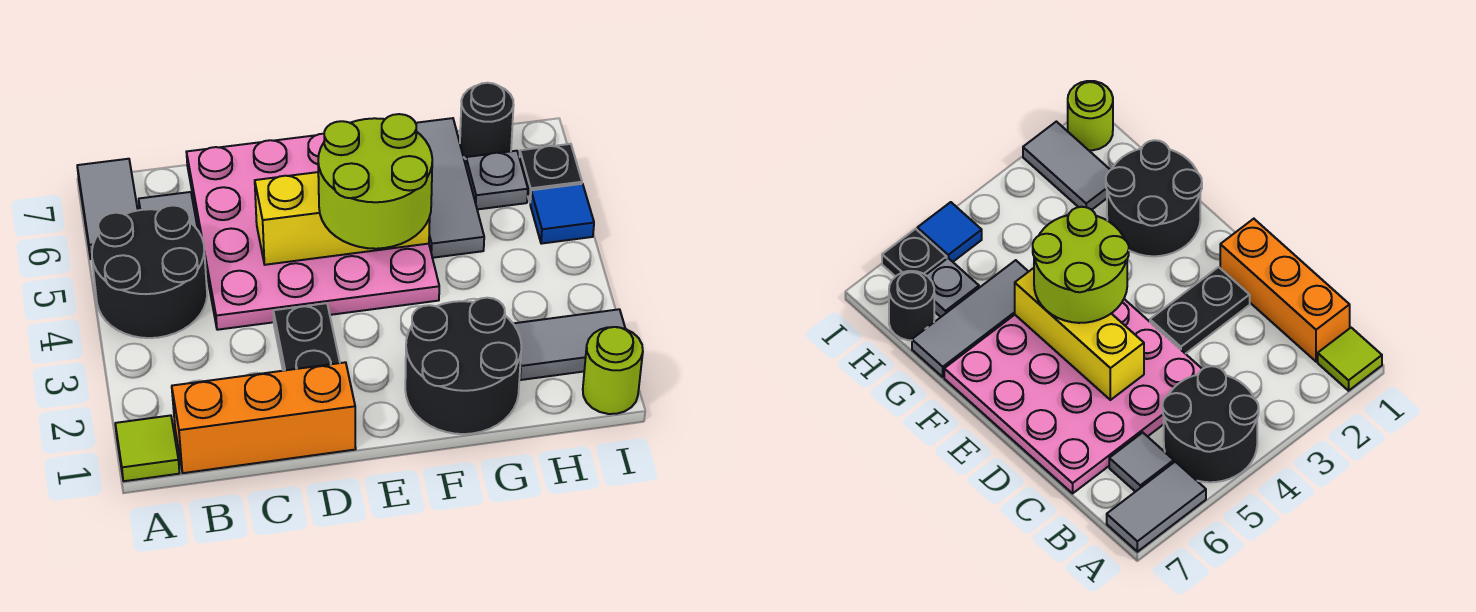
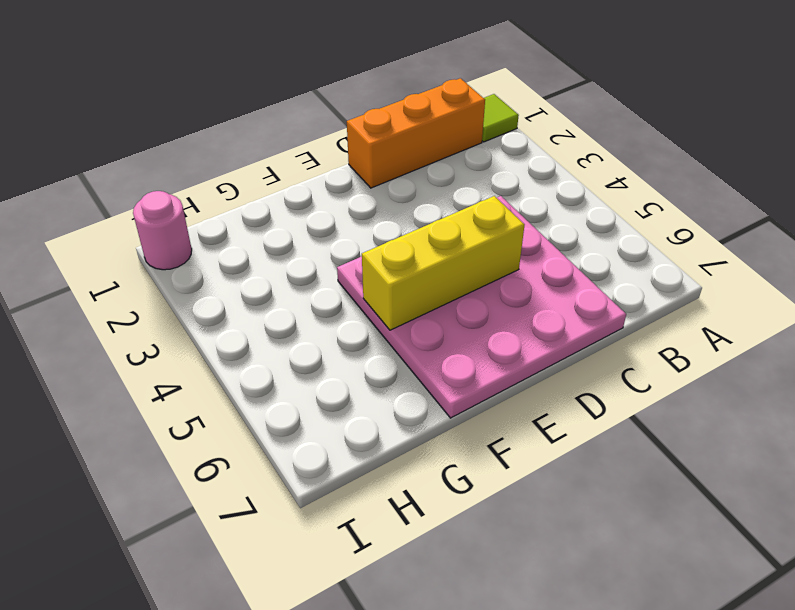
pink 1x1 round brick [133,191,192,270] -> lime 1x1 round brick [583,327,643,414]
none -> black 2x2 round brick [92,205,207,338]
none -> grey 1x2 tile [77,159,138,259]
none -> grey 1x1 tile [139,192,198,230]

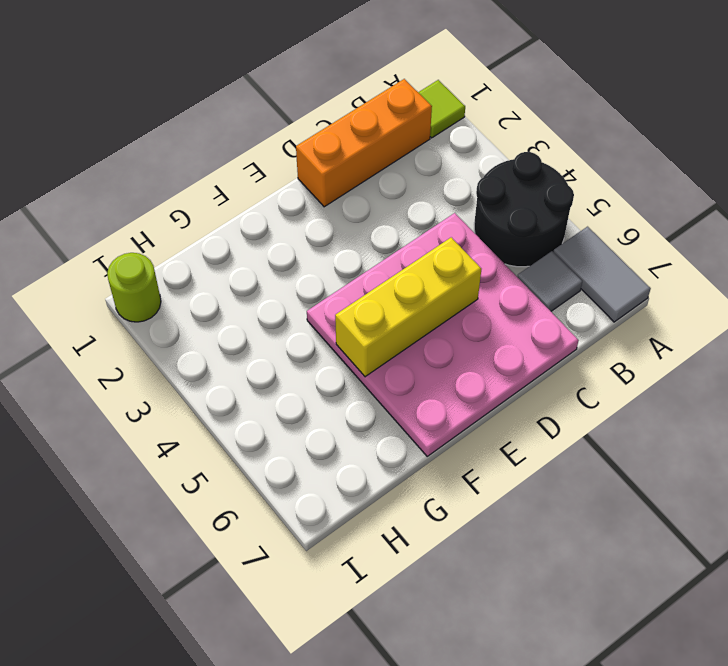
none -> black 1x2 plate [273,303,340,371]
none -> black 2x2 round brick [405,298,521,434]
none -> grey 1x3 tile [416,118,484,258]

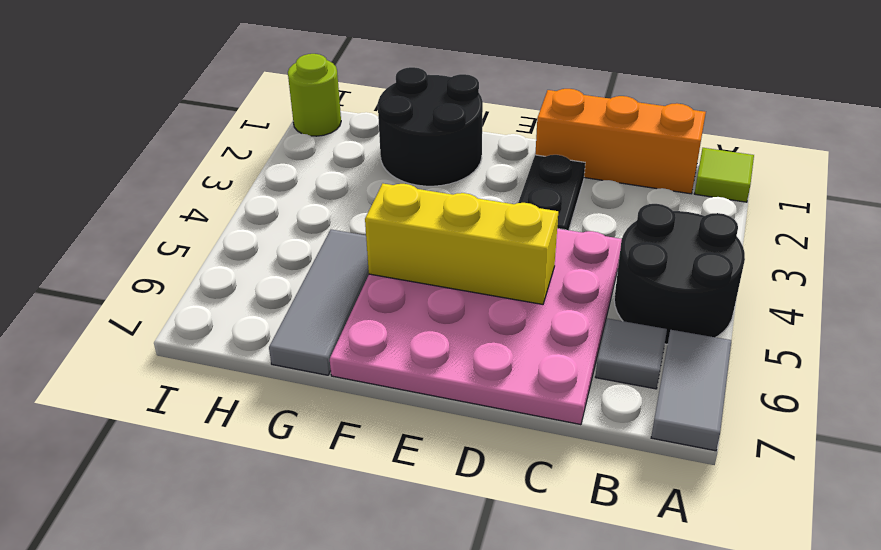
none -> grey 1x2 tile [513,309,625,380]
none -> grey 1x1 plate [466,151,528,209]
none -> black 1x1 round brick [460,83,514,159]

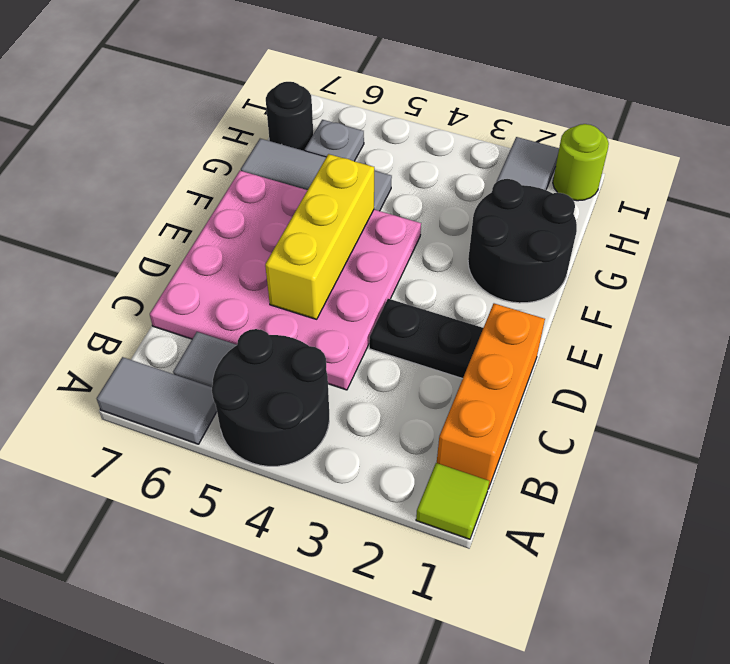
none -> blue 1x1 tile [530,184,594,244]
none -> black 1x1 plate [519,144,582,202]
none -> lime 2x2 round brick [318,114,432,249]

